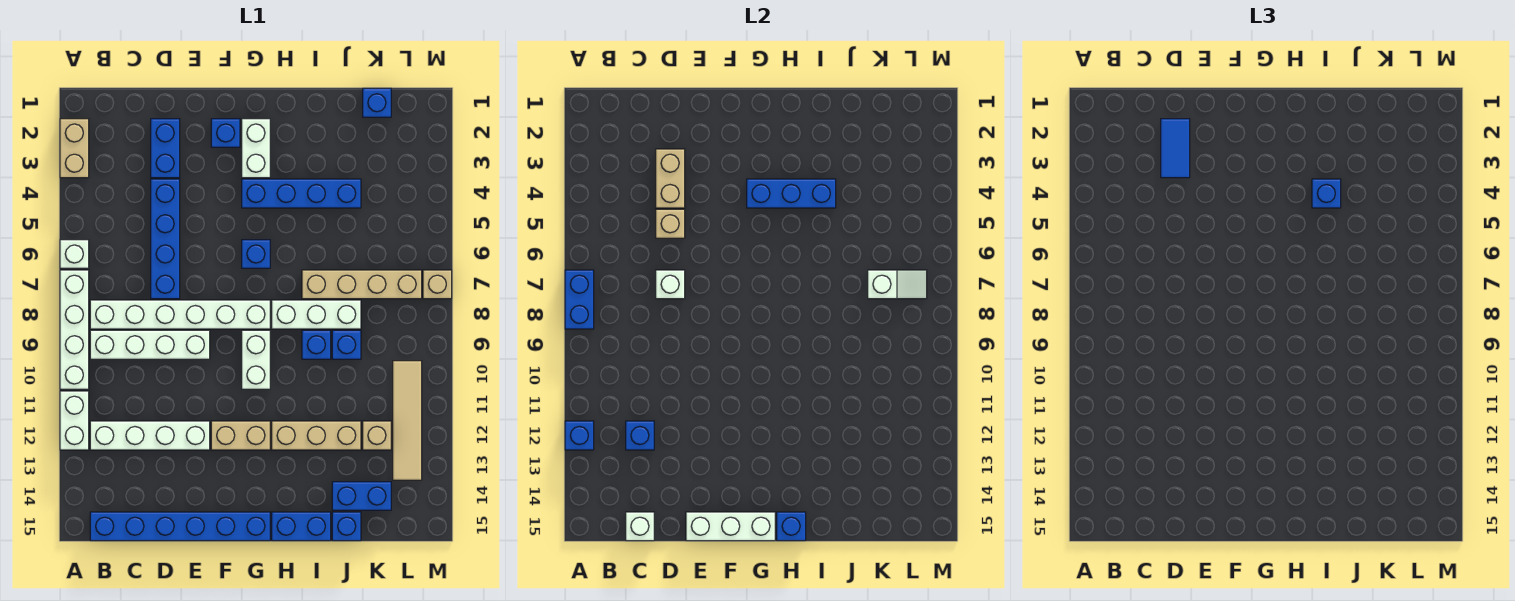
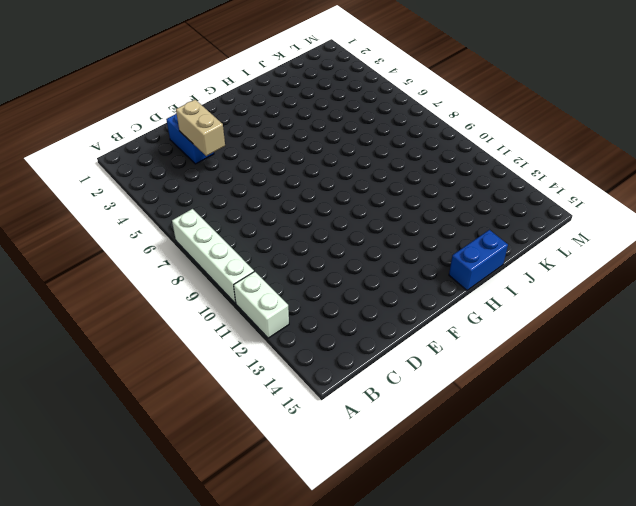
none -> tan 1x2 brick [60,119,89,178]
none -> white 1x1 brick [60,240,89,268]
none -> white 1x6 brick [90,300,270,329]
none -> white 1x4 brick [90,330,210,359]

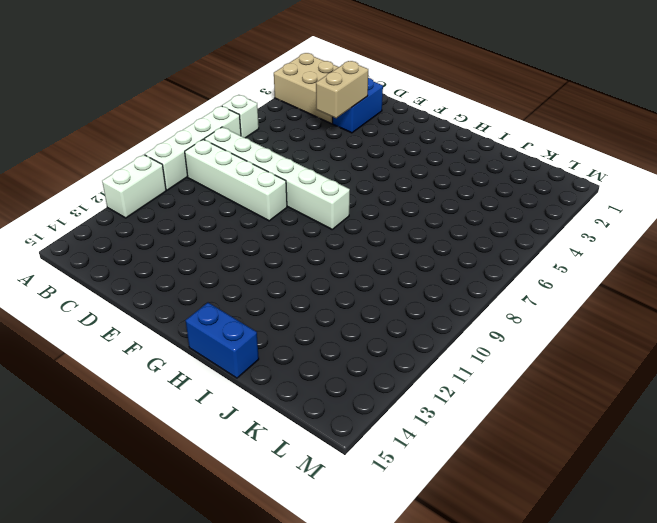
tan 2x3 brick [274,53,338,124] -> tan 1x2 brick [60,119,89,178]
none -> white 1x4 brick [90,421,210,450]
none -> blue 1x6 brick [90,512,270,541]
none -> blue 1x4 brick [151,179,180,299]
none -> blue 1x1 brick [211,119,240,147]

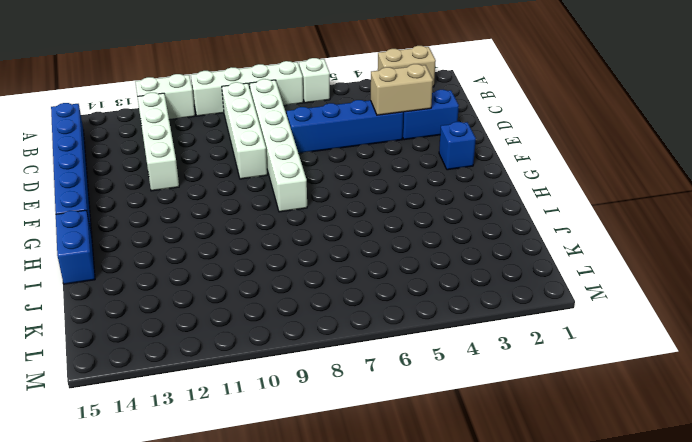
none -> tan 1x2 brick [211,421,270,450]
none -> white 1x2 brick [242,119,270,178]
none -> blue 1x4 brick [242,179,361,208]
none -> blue 1x1 brick [242,240,270,268]

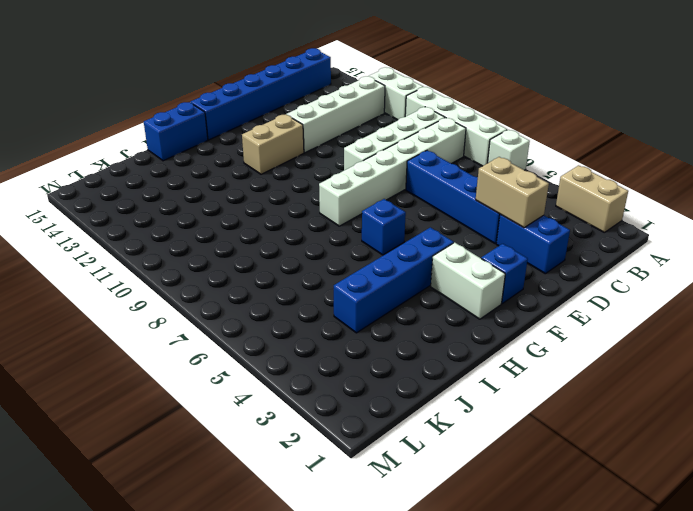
none -> white 1x2 brick [242,330,270,389]
none -> white 1x3 brick [272,300,361,329]
none -> tan 1x3 brick [272,421,361,450]
none -> tan 1x4 brick [302,270,422,299]

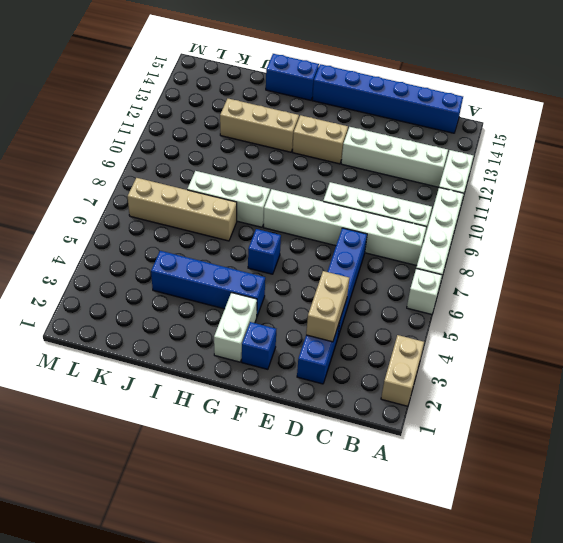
none -> white 1x2 brick [242,330,270,389]
none -> blue 1x1 brick [302,330,331,359]
none -> blue 1x1 brick [332,330,361,359]
none -> blue 1x2 brick [332,482,391,510]

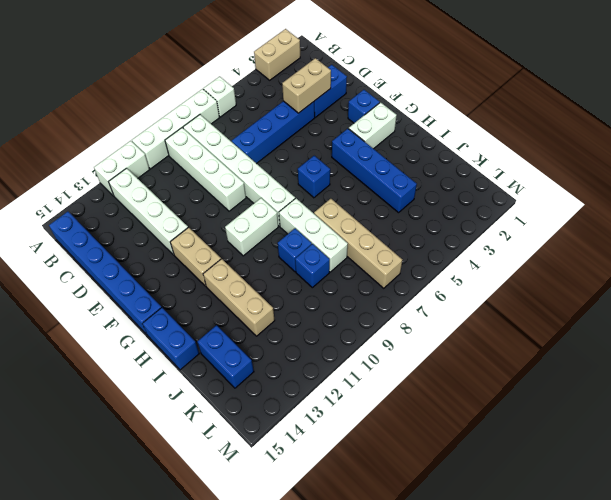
none -> blue 1x1 brick [332,512,361,541]
none -> blue 1x1 brick [363,88,391,117]
none -> tan 1x1 brick [363,421,391,450]
none -> tan 1x4 tile [393,361,422,480]

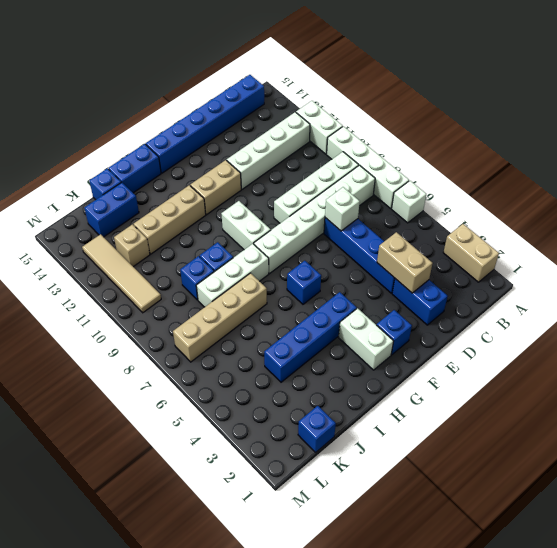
none -> tan 1x1 brick [423,270,452,299]
none -> blue 1x2 brick [565,270,594,329]
none -> blue 1x1 brick [565,421,594,450]
none -> blue 1x1 brick [626,421,654,450]

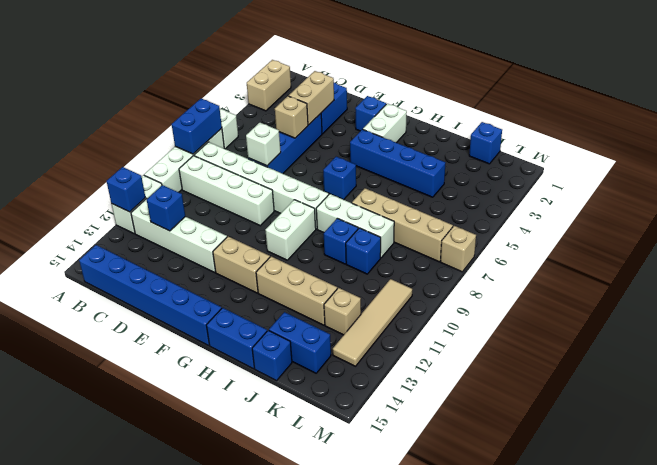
none -> white 1x1 brick [626,512,654,541]
none -> white 1x3 brick [686,512,775,541]
none -> blue 1x3 brick [747,179,836,208]
none -> blue 1x1 brick [777,512,806,541]

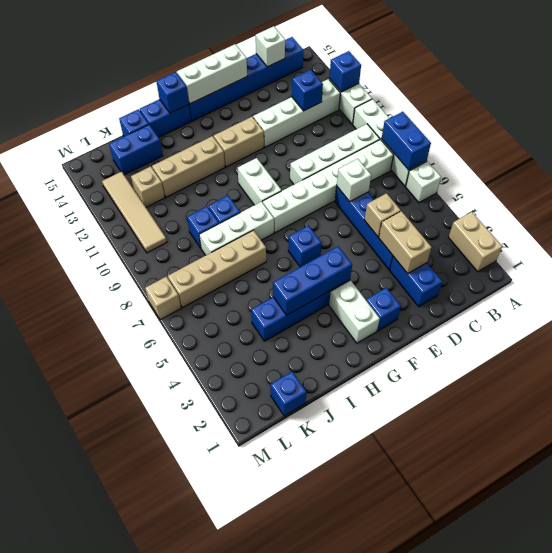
none -> white 1x2 slope [868,270,927,299]
none -> blue 1x2 tile [1161,119,1190,178]
none -> blue 1x1 brick [1312,179,1341,208]

